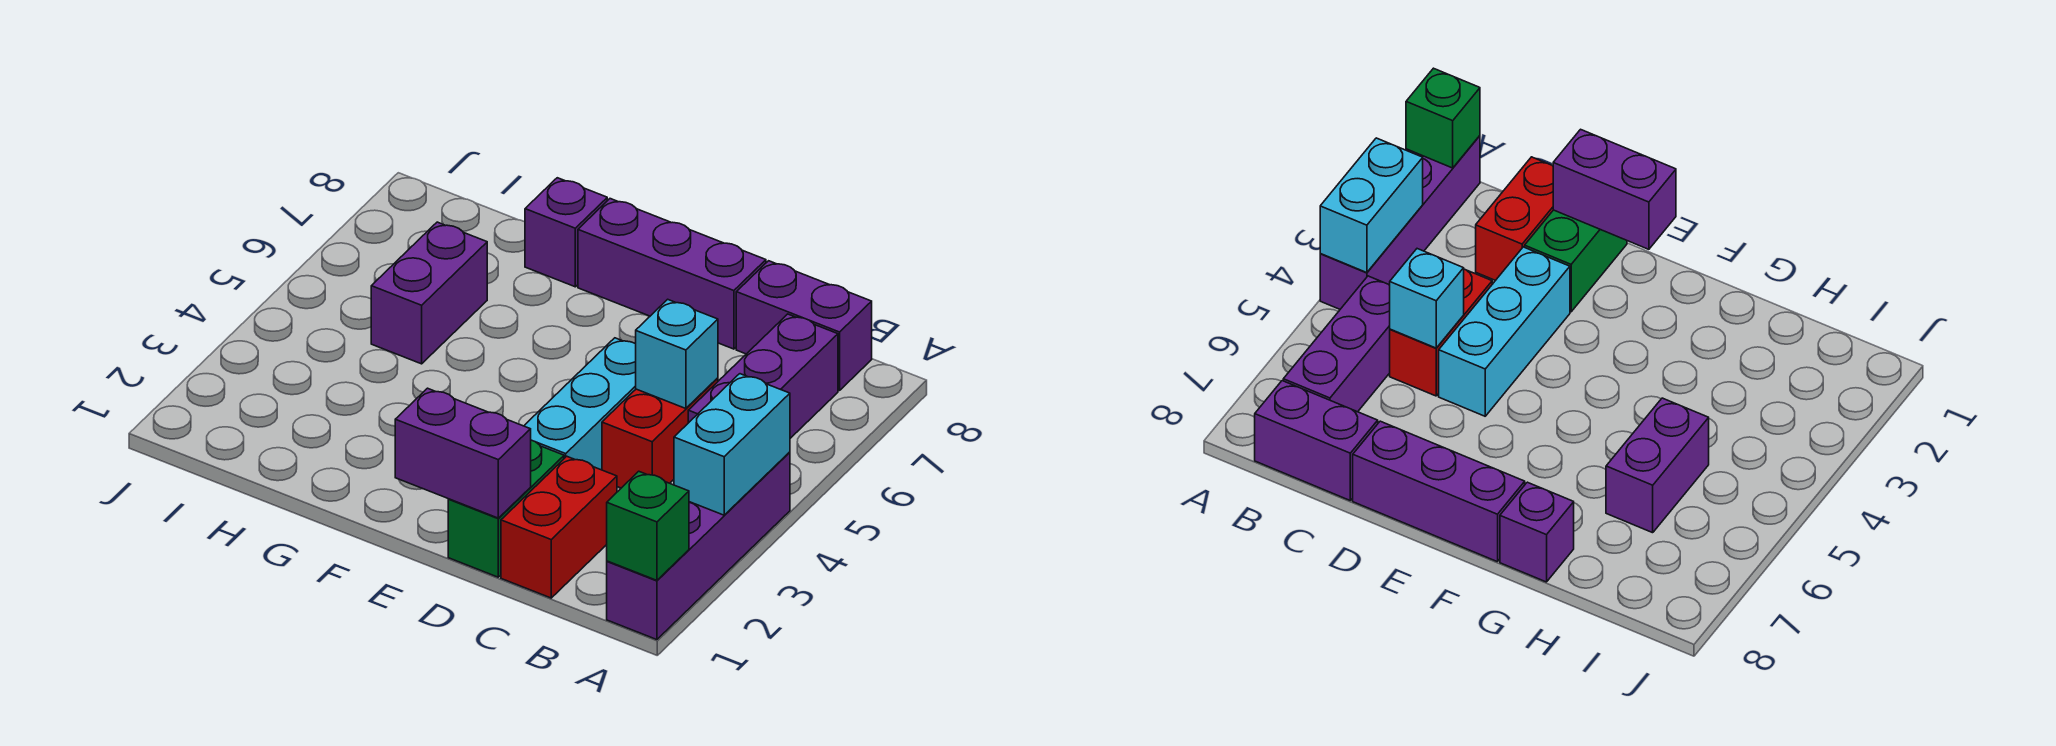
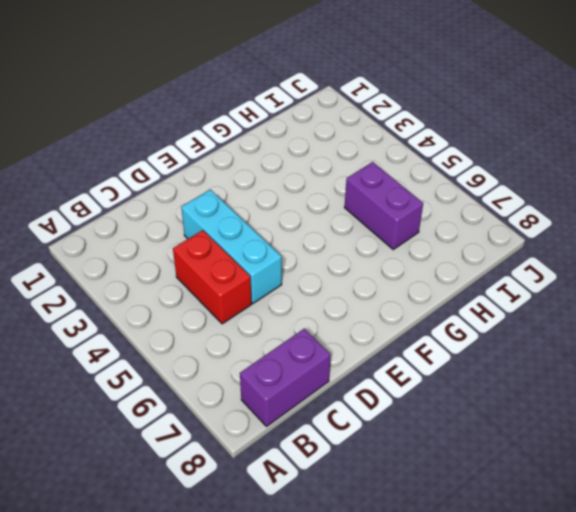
none -> purple 1x4 brick [607,452,790,640]
none -> purple 1x3 brick [688,314,838,438]
none -> red 1x2 brick [501,456,617,598]

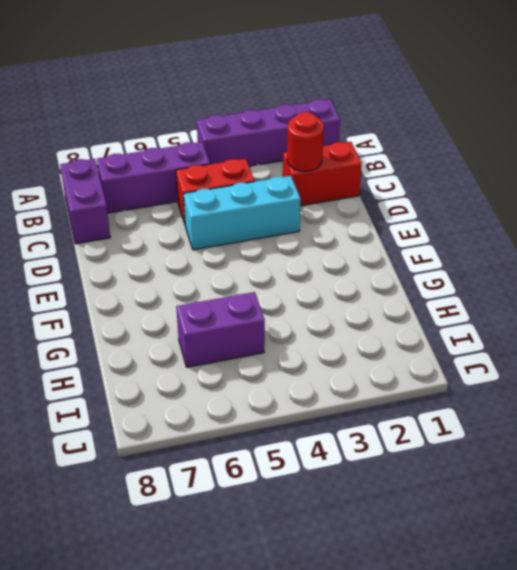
red 1x1 round brick [287,112,324,171] -> none
none -> green 1x2 brick [448,440,564,577]
none -> purple 1x3 brick [578,199,766,349]
none -> purple 1x1 brick [525,178,607,287]

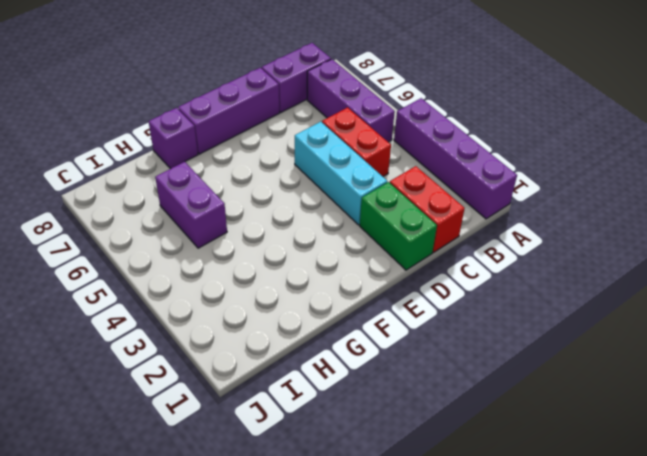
none -> green 1x1 brick [607,471,689,580]
none -> cyan 1x2 brick [674,374,790,515]
none -> cyan 1x1 brick [636,299,718,409]

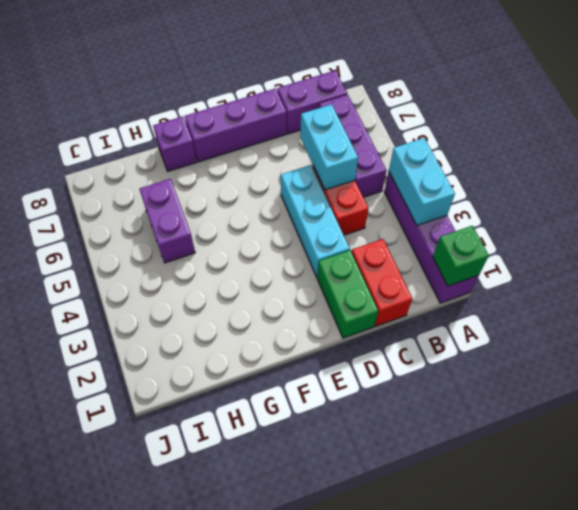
cyan 1x2 brick [300,104,358,190] -> cyan 1x1 brick [636,299,718,409]
none -> purple 1x2 brick [395,388,531,518]

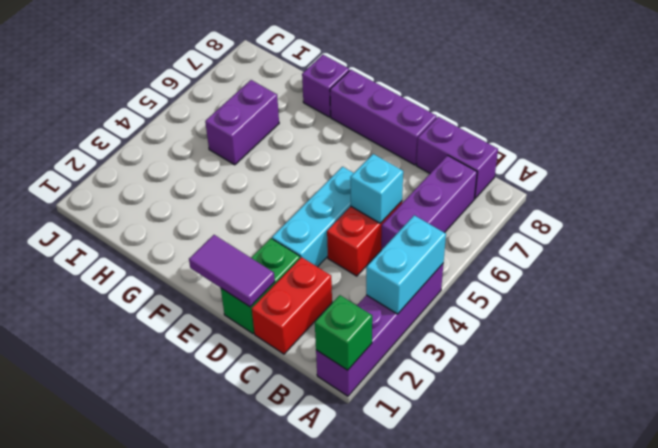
purple 1x2 tile [189,235,275,307] -> purple 1x2 brick [395,388,531,518]

